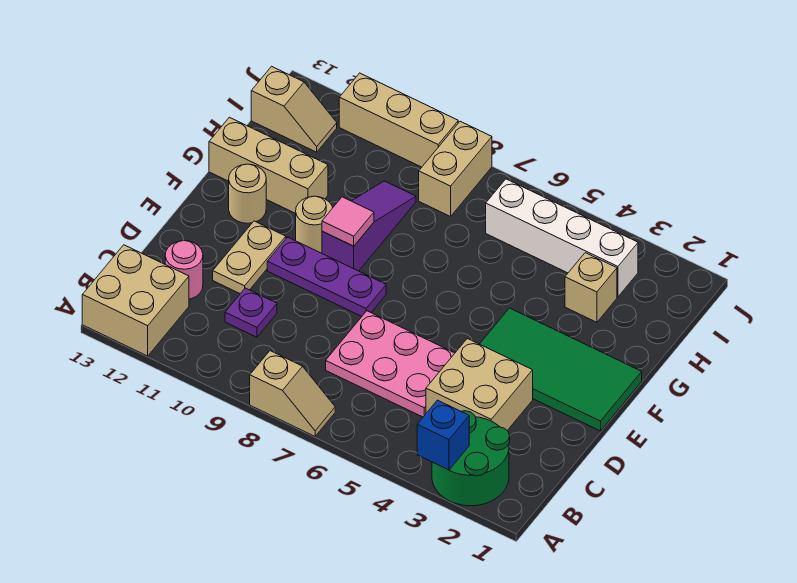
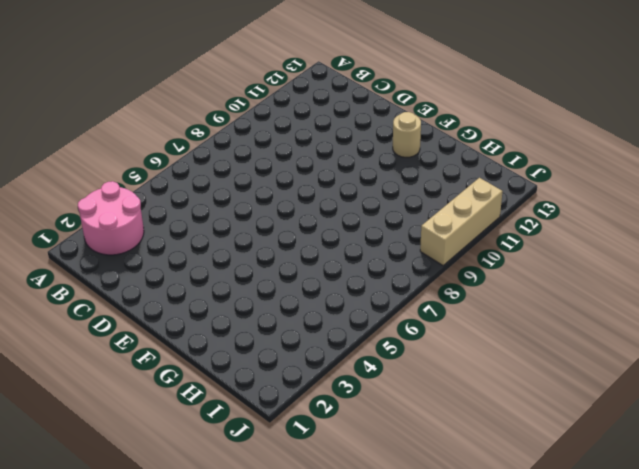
pink 2x2 round brick [78,181,144,255] -> green 2x2 round brick [432,411,510,506]
none -> tan 1x2 slope [250,351,335,436]
none -> tan 2x2 brick [82,245,189,356]
none -> tan 2x2 brick [426,339,533,430]

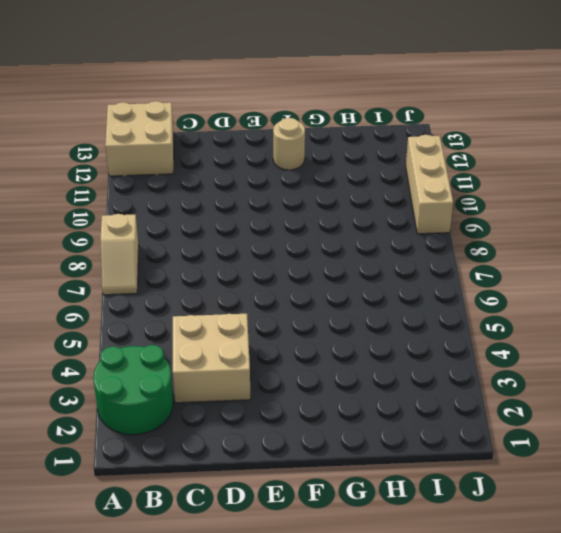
none -> pink 2x3 plate [326,311,455,417]
none -> purple 1x1 plate [225,288,277,337]
none -> pink 1x1 round brick [165,241,203,299]

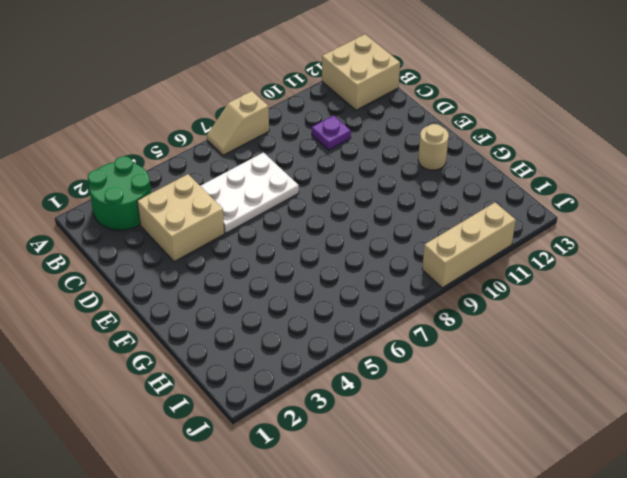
white 2x3 plate [201,153,299,233] -> pink 2x3 plate [326,311,455,417]
none -> pink 1x1 round brick [165,241,203,299]
none -> tan 1x2 plate [213,221,286,294]
none -> green 2x4 tile [480,308,642,431]

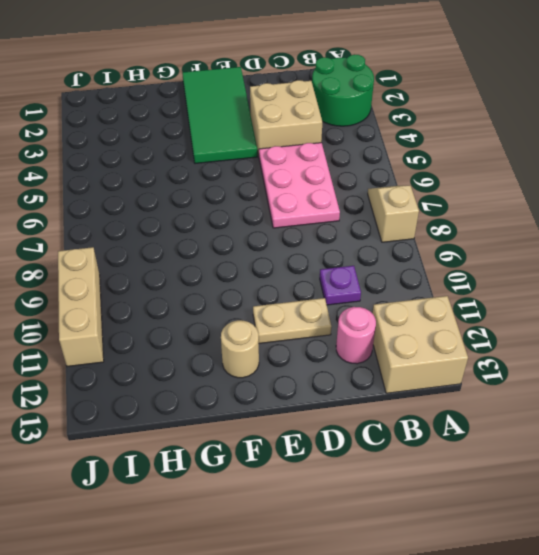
none -> purple 1x3 plate [267,237,386,316]
none -> purple 1x3 slope [322,181,416,271]
none -> tan 1x1 round brick [296,196,333,253]

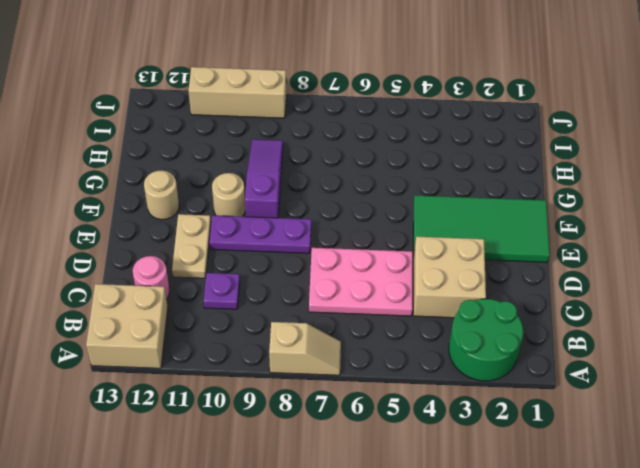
none -> tan 1x3 brick [209,117,328,213]
none -> tan 1x1 brick [565,253,617,322]
none -> white 1x4 brick [486,179,638,297]

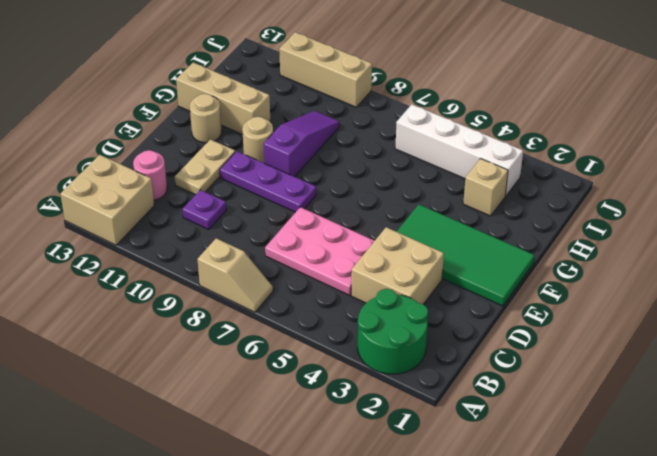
none -> tan 1x2 brick [419,121,492,216]
none -> tan 1x2 slope [251,66,337,152]
none -> blue 1x1 brick [417,400,469,470]

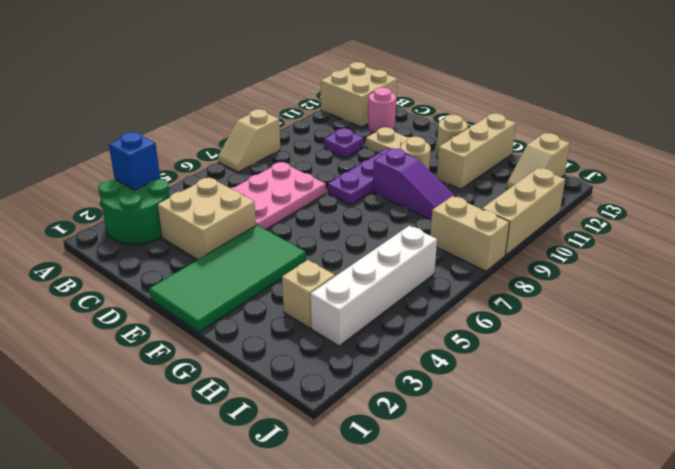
none -> pink 1x1 tile [322,197,374,246]

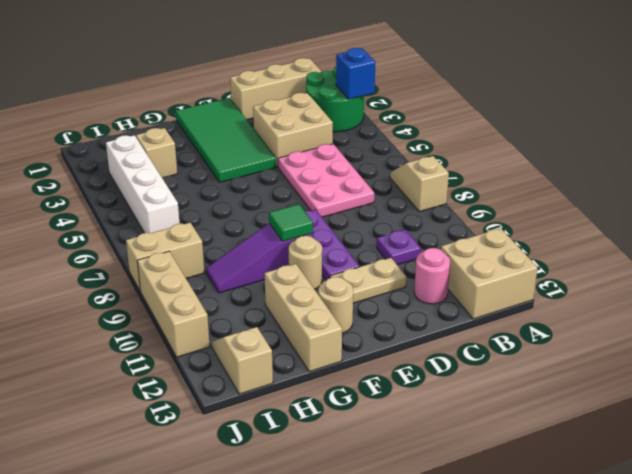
tan 1x3 brick [230,58,321,120] -> none
green 1x1 tile [269,204,313,242] -> pink 1x1 tile [322,197,374,246]

